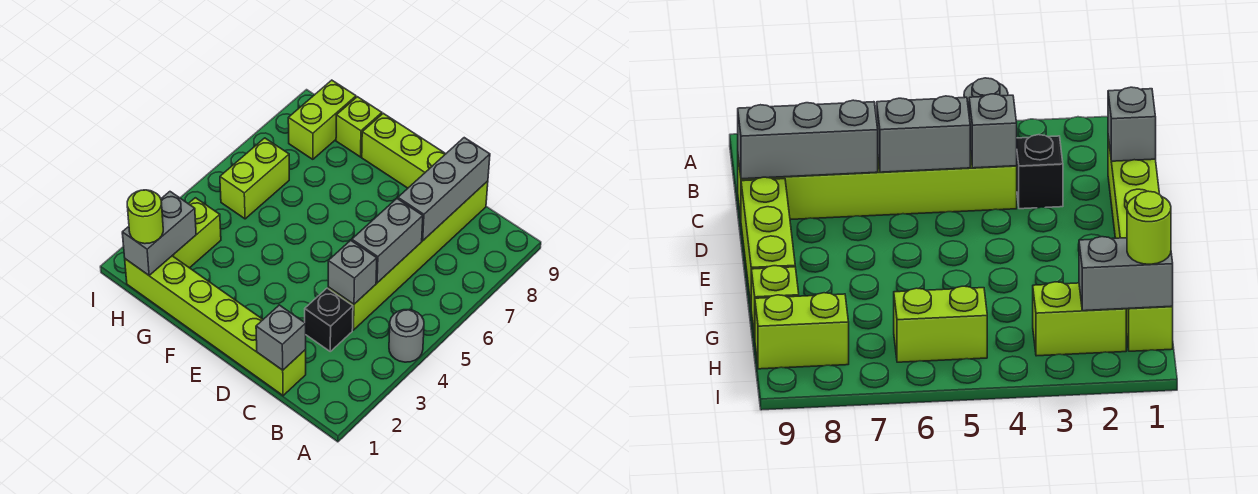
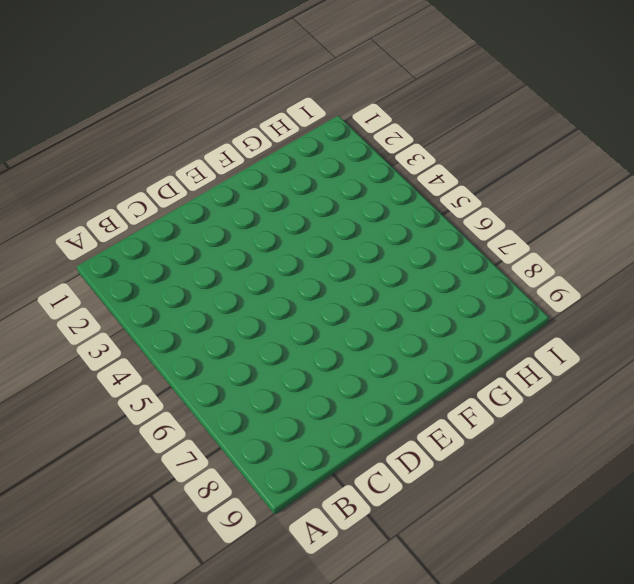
none -> grey 1x1 round brick [389,310,424,362]
none -> lime 1x6 brick [125,256,306,396]
none -> black 1x1 brick [305,288,353,351]

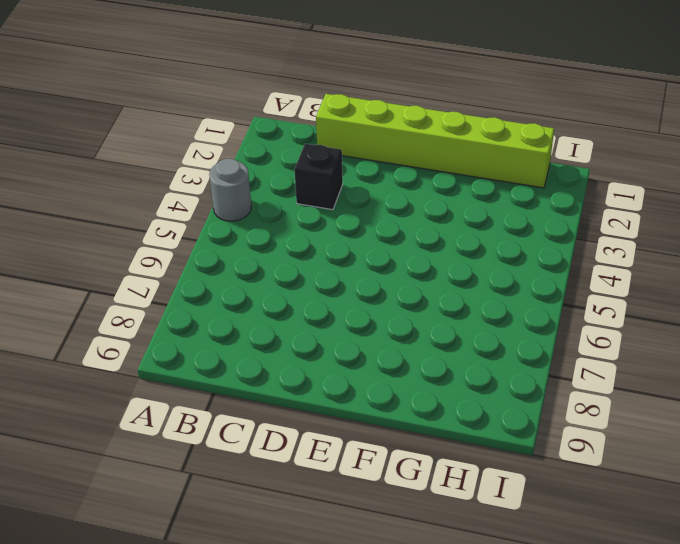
none -> lime 1x6 brick [328,181,488,330]
none -> lime 1x3 brick [362,113,446,188]
none -> lime 1x1 brick [336,97,382,157]

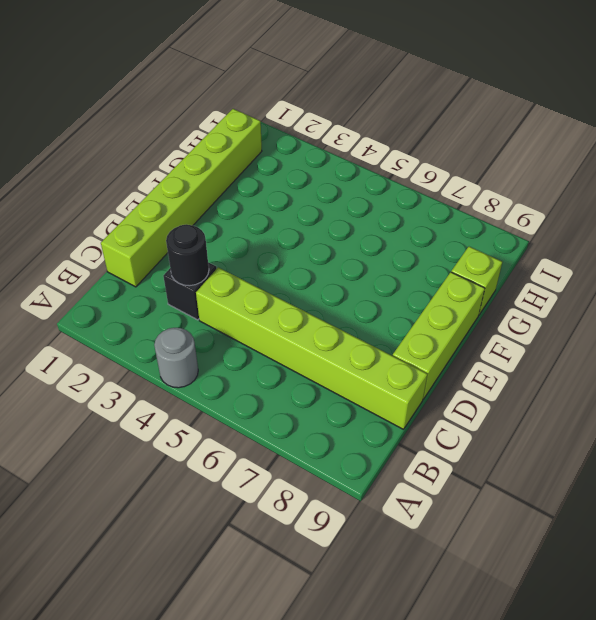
black 1x1 round brick [166,224,209,286] -> none
none -> lime 1x2 brick [172,198,221,268]
none -> lime 1x2 brick [220,138,289,219]
none -> lime 1x2 brick [288,80,356,159]

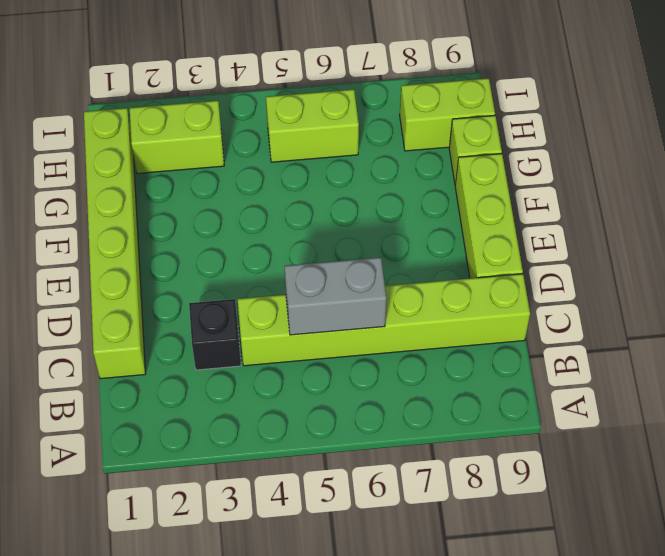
none -> grey 1x1 round brick [389,310,424,362]
none -> grey 1x1 brick [256,305,306,370]
none -> grey 1x1 brick [328,240,377,304]

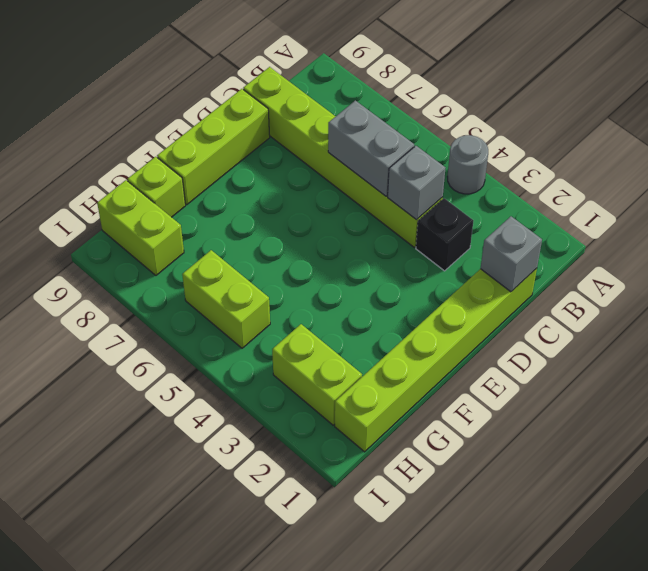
none -> grey 1x3 brick [398,138,490,241]
none -> grey 1x2 brick [122,192,196,275]
none -> lime 1x1 round brick [127,190,163,244]

